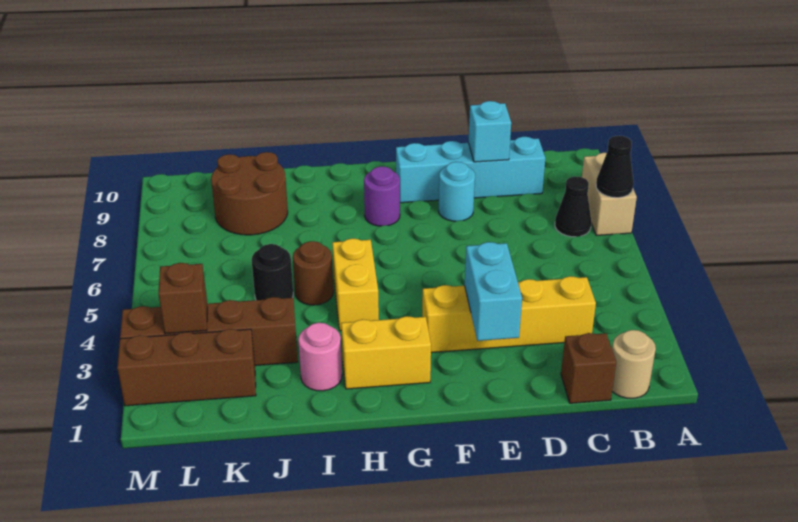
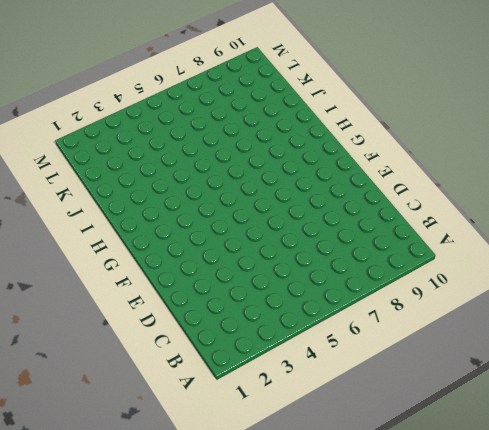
none -> tan 1x2 brick [582,153,637,235]
none -> tan 1x1 round brick [612,330,656,398]
none -> black 1x1 cone [555,176,591,237]

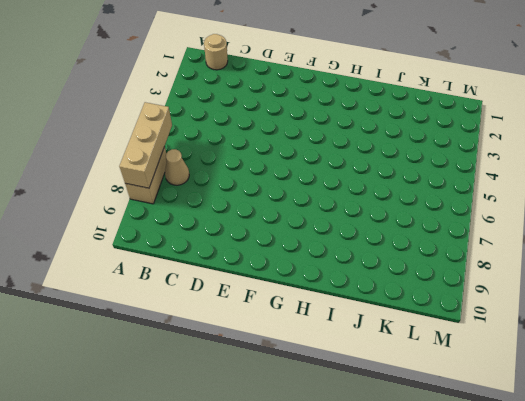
tan 1x3 brick [119,102,172,188] -> black 1x1 cone [596,136,634,198]
tan 1x1 cone [165,149,189,185] -> black 1x1 cone [555,176,591,237]
none -> brown 1x1 brick [561,333,616,403]
none -> yellow 1x4 brick [422,276,596,353]
none -> cyan 1x4 brick [396,137,545,203]

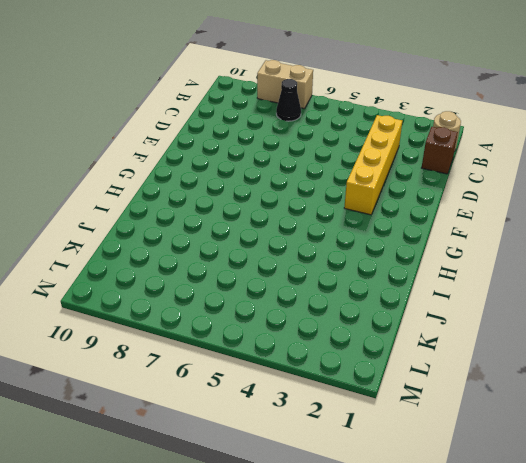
none -> cyan 1x4 brick [396,137,545,203]
none -> cyan 1x1 round brick [439,162,475,221]
none -> yellow 1x2 brick [341,316,431,389]

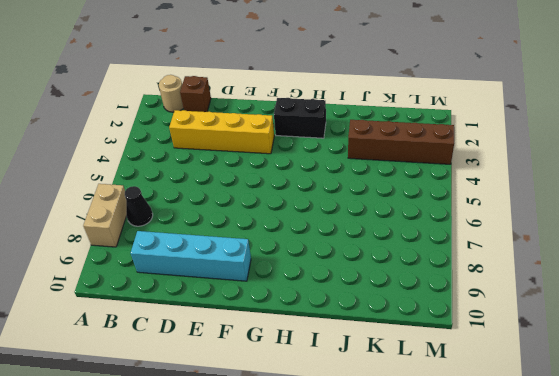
black 1x2 brick [274,98,326,138] -> yellow 1x2 brick [341,316,431,389]
none -> cyan 1x1 round brick [439,162,475,221]
none -> purple 1x1 round brick [364,166,400,226]
none -> yellow 1x2 brick [332,239,379,331]

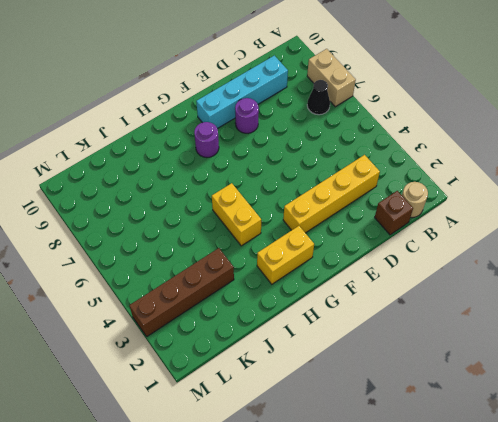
purple 1x1 round brick [235,98,259,133] -> cyan 1x1 round brick [439,162,475,221]
none -> pink 1x1 round brick [298,323,342,391]
none -> brown 1x1 round brick [293,241,333,305]
none -> black 1x1 round brick [252,244,293,300]

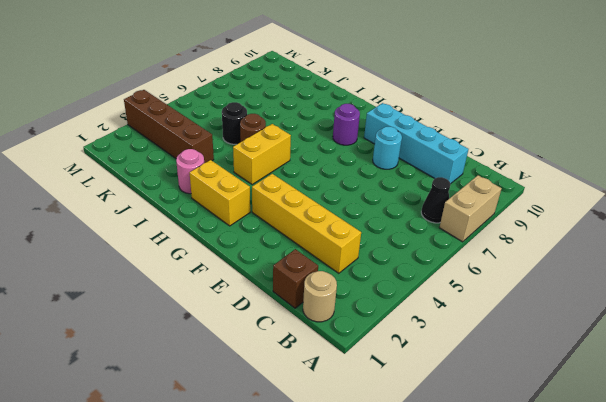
none -> brown 2x2 round brick [211,152,288,235]
none -> brown 1x3 brick [117,329,256,406]
none -> black 1x1 cone [596,136,634,198]

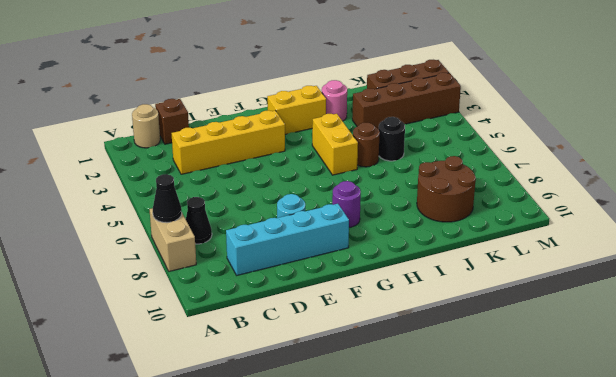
none -> cyan 1x1 brick [469,101,511,162]
none -> cyan 1x2 brick [465,242,522,341]
none -> brown 1x1 brick [158,263,207,334]

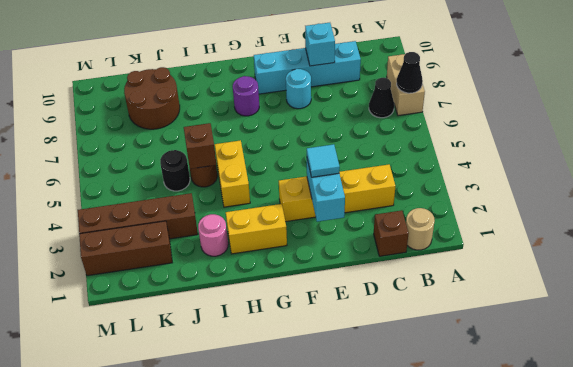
cyan 1x1 tile [307,144,340,177] -> none
brown 1x1 brick [184,123,216,169] -> brown 1x1 brick moved to [158,263,207,334]

